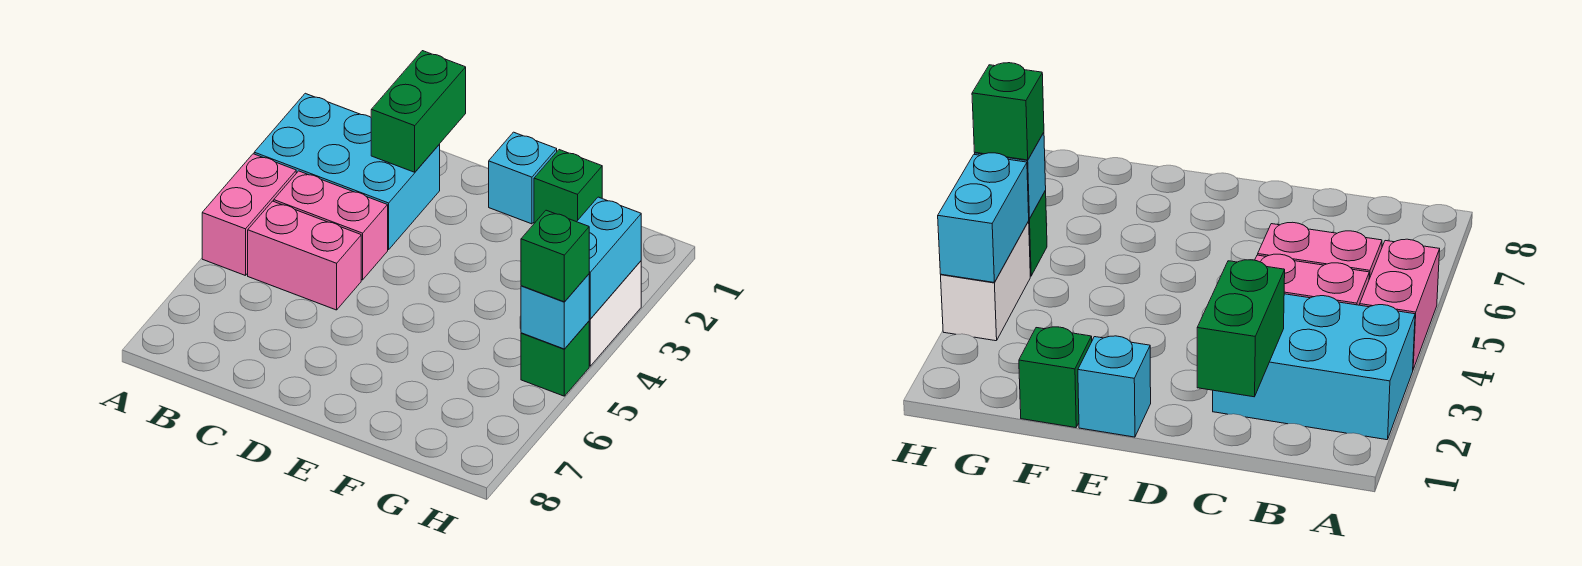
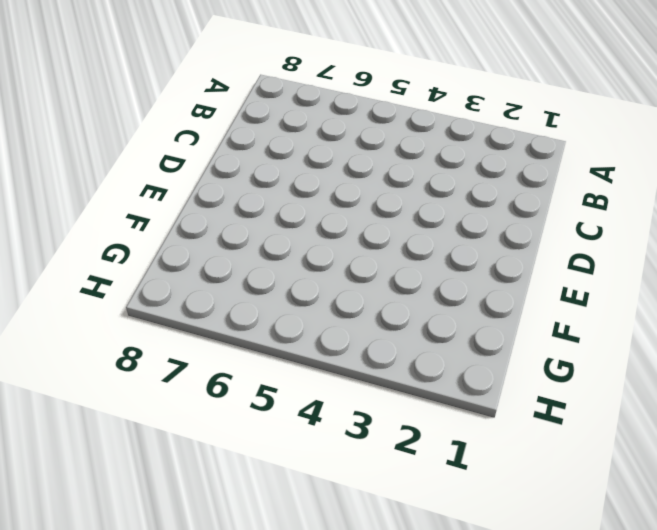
none -> cyan 2x3 brick [254,93,440,250]
none -> pink 1x2 brick [202,154,296,276]
none -> pink 1x2 brick [274,171,388,280]

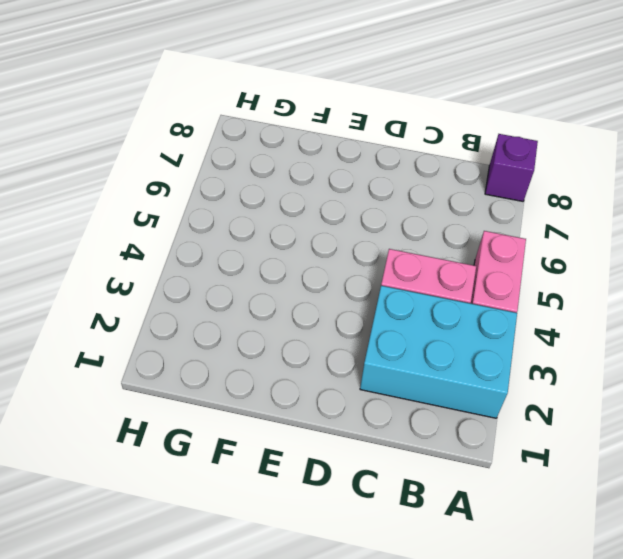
purple 1x1 brick [485,134,538,201] -> none
none -> pink 1x2 brick [248,201,361,310]
none -> cyan 1x1 brick [489,132,557,224]
none -> green 1x1 brick [534,150,602,223]

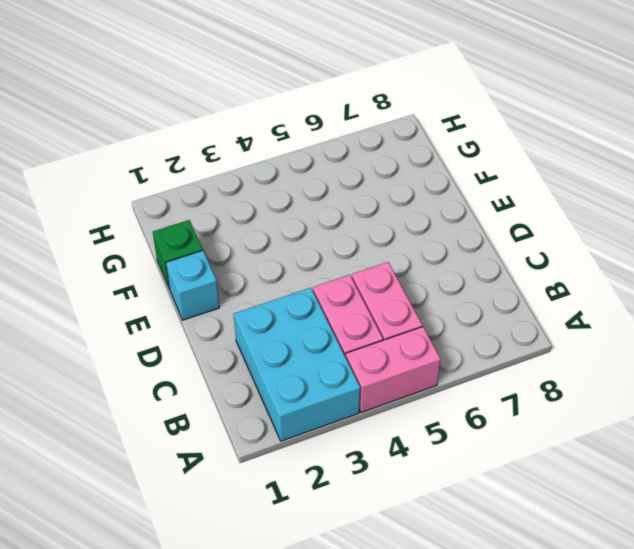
none -> white 1x2 brick [589,261,641,366]
none -> green 1x1 brick [521,321,589,396]
none -> green 1x2 brick [371,51,466,172]

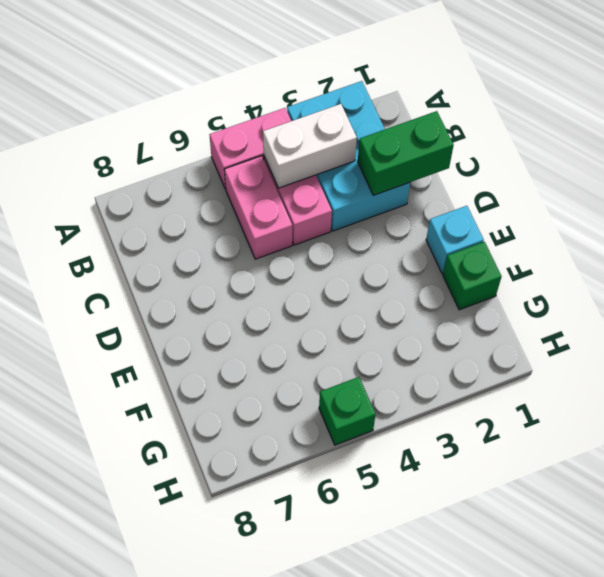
white 1x2 brick [263,104,357,188] -> white 1x2 brick moved to [589,261,641,366]
none -> cyan 1x2 brick [577,197,641,319]
none -> cyan 1x1 brick [521,274,589,349]
none -> green 1x1 brick [521,210,589,302]

